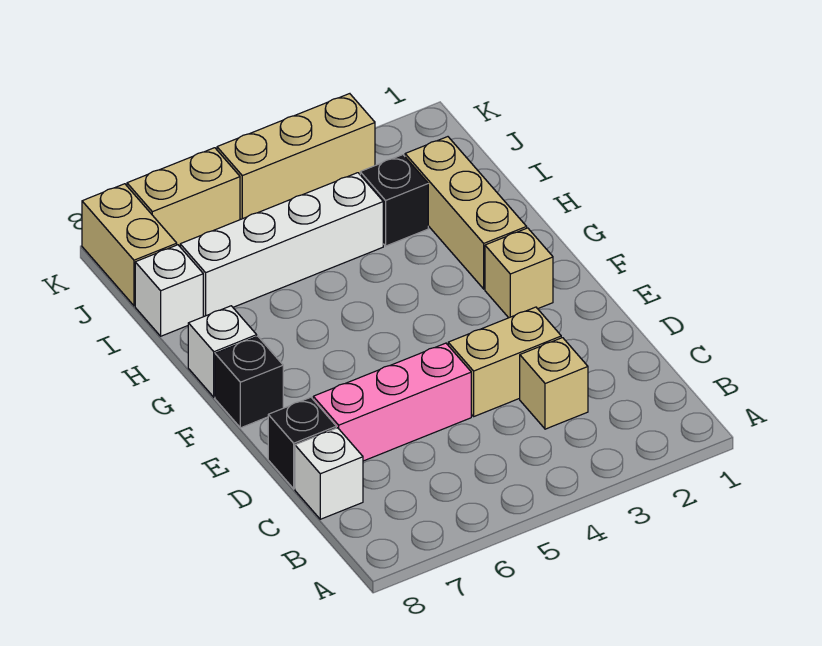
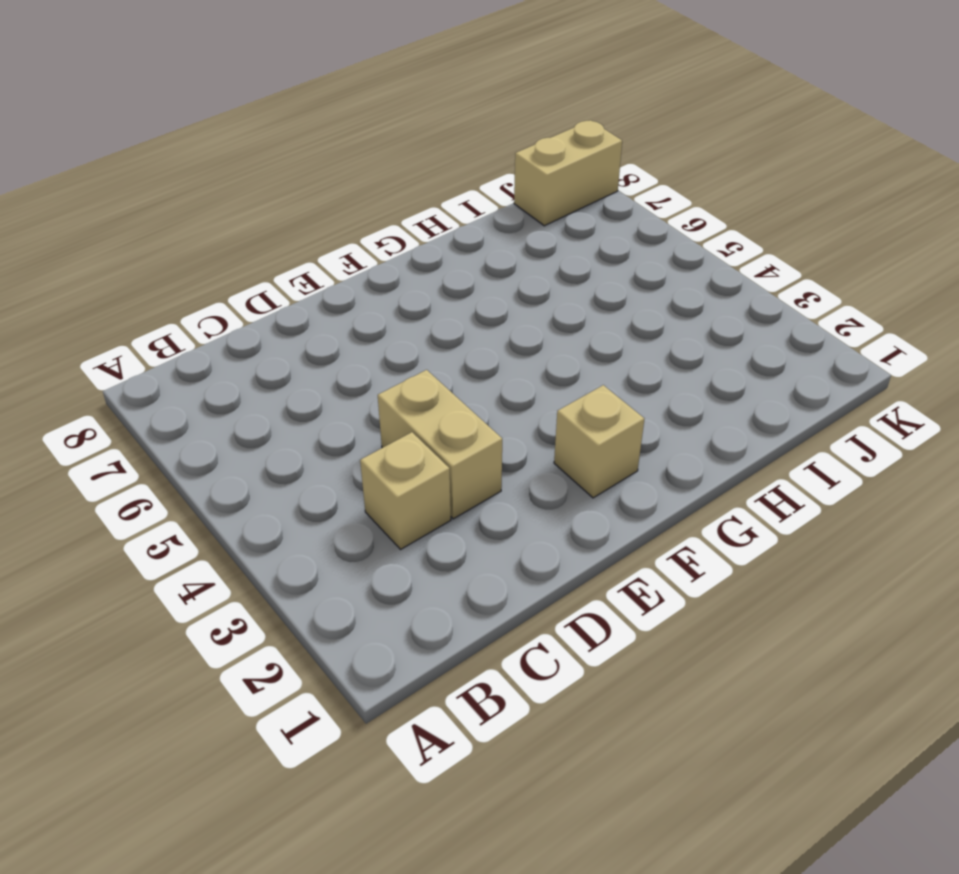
none -> white 1x1 brick [295,428,363,519]
none -> pink 1x3 brick [313,343,471,461]
none -> black 1x1 brick [268,397,336,489]

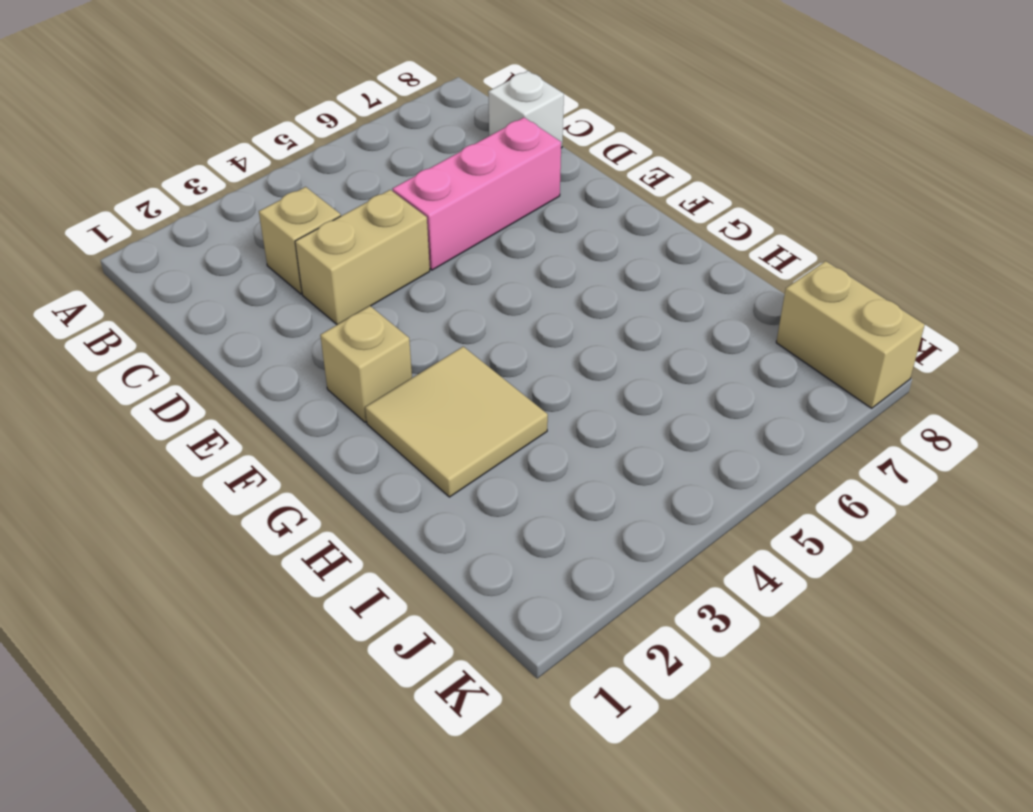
tan 2x2 tile [365,347,548,497] -> tan 1x3 brick [405,137,527,289]
none -> black 1x1 brick [268,397,336,489]
none -> black 1x1 brick [215,336,283,428]
none -> white 1x1 brick [188,306,257,397]

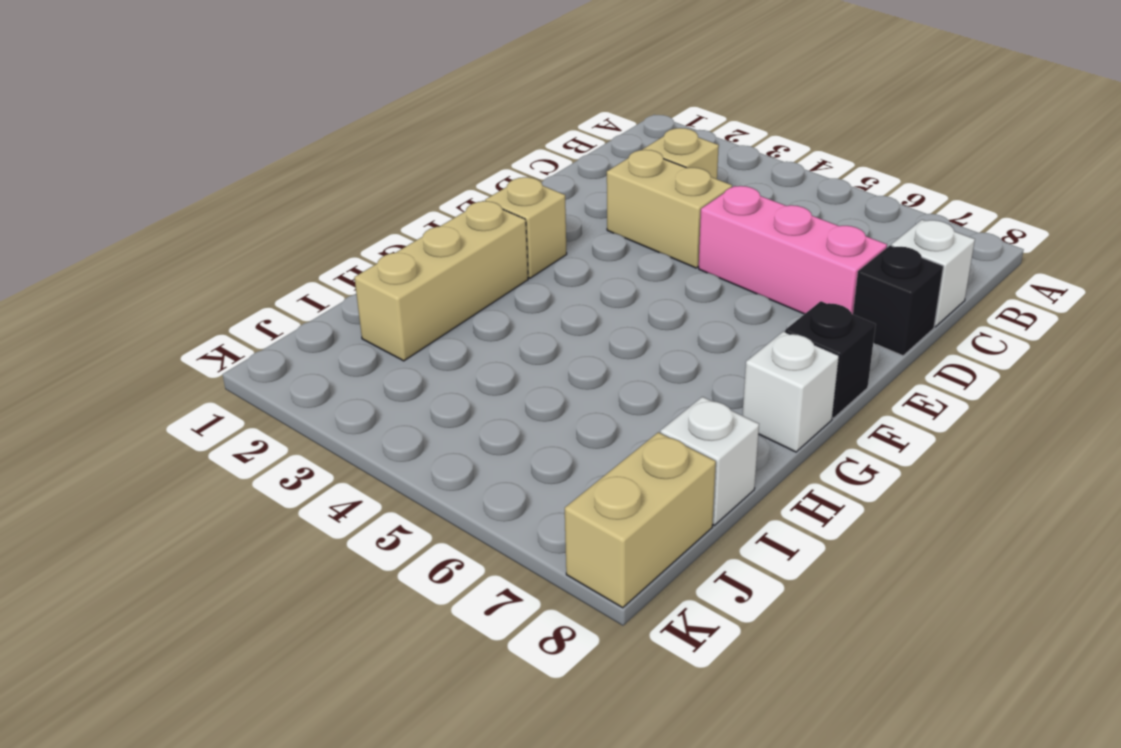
none -> black 1x1 brick [360,155,428,246]
none -> white 1x4 brick [180,173,383,316]
none -> tan 1x3 brick [217,94,375,219]

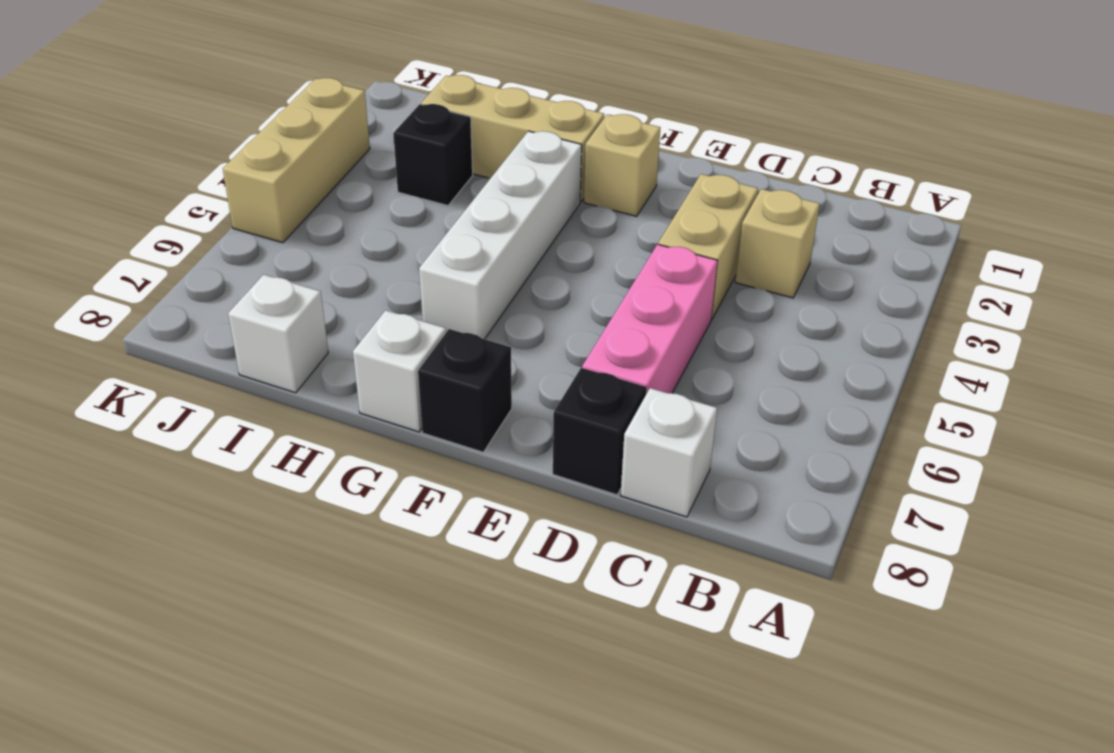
white 1x4 brick [419,131,582,339] -> white 1x4 brick moved to [180,173,383,316]
none -> tan 1x2 brick [82,184,177,306]
none -> tan 1x2 brick [127,148,240,246]

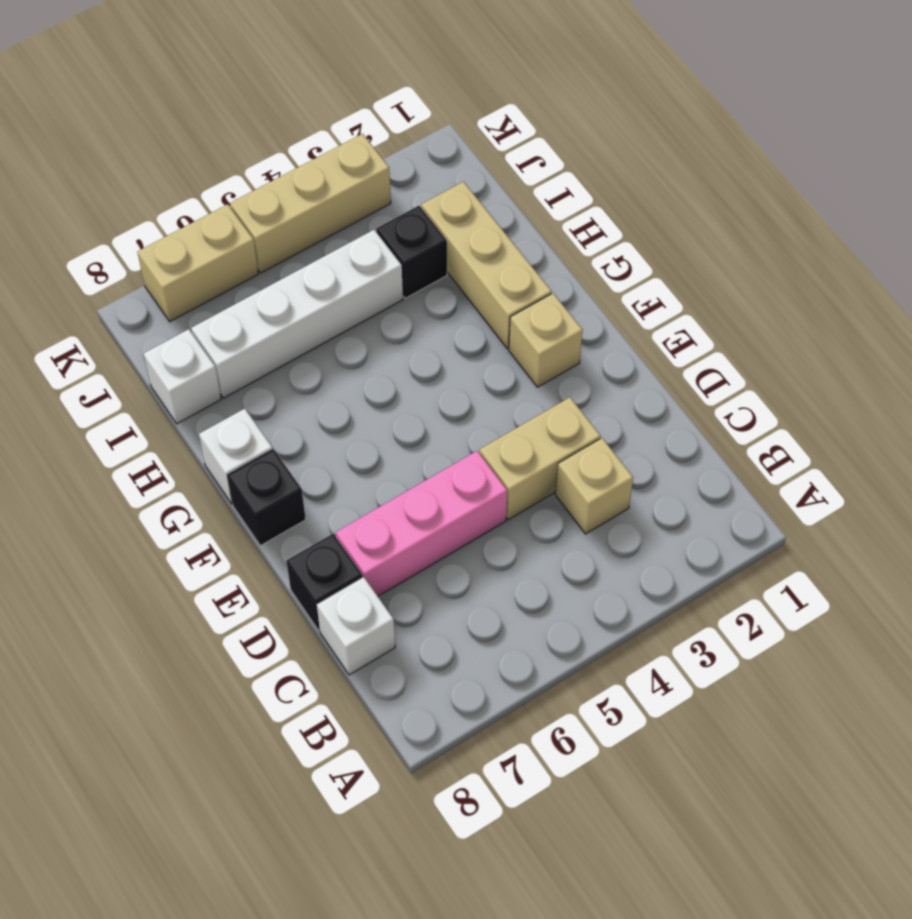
none -> tan 1x2 brick [82,184,177,306]

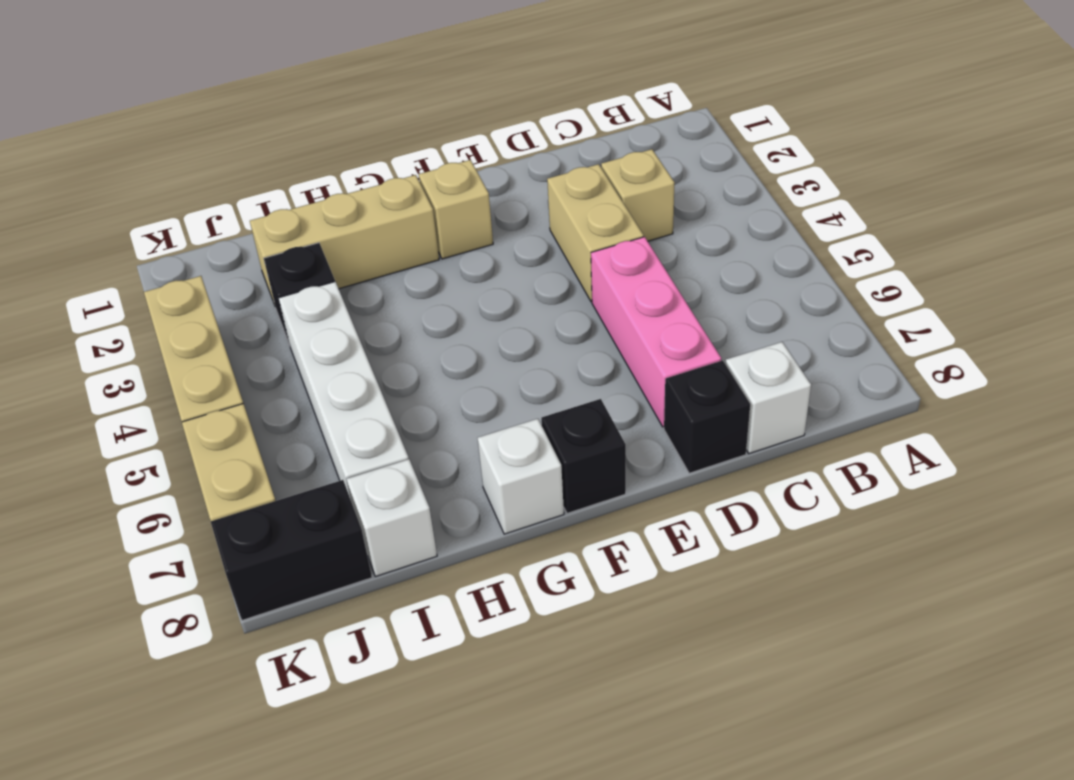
black 1x2 brick [211,480,372,620] -> tan 1x2 brick [82,184,177,306]

